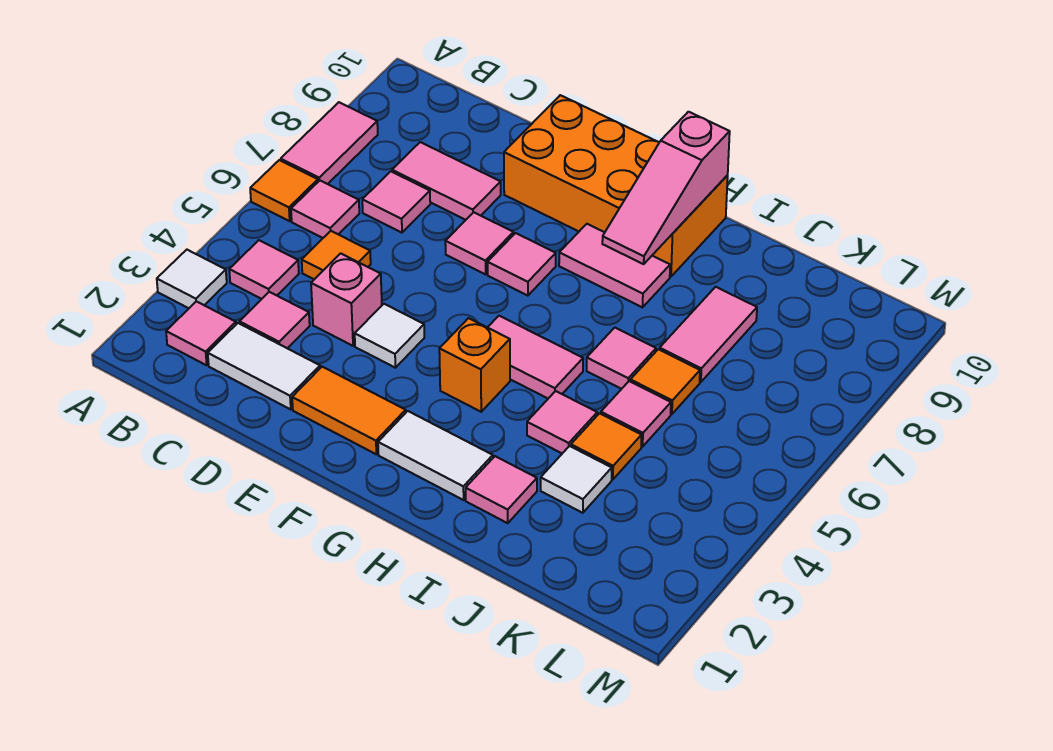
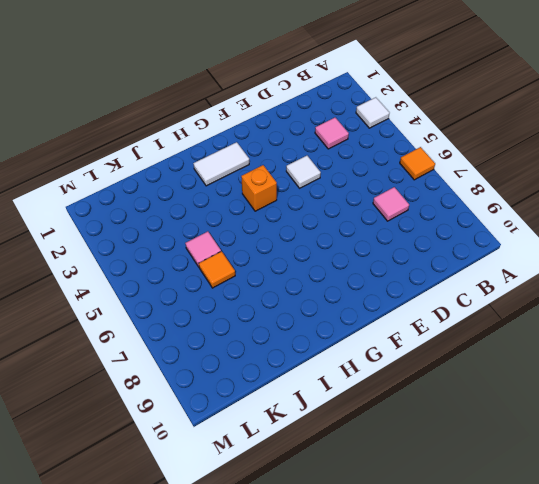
none -> pink 1x2 tile [281,102,378,184]
none -> pink 1x1 tile [166,301,236,365]
none -> pink 1x1 tile [229,240,299,299]
none -> pink 1x1 tile [291,181,359,238]

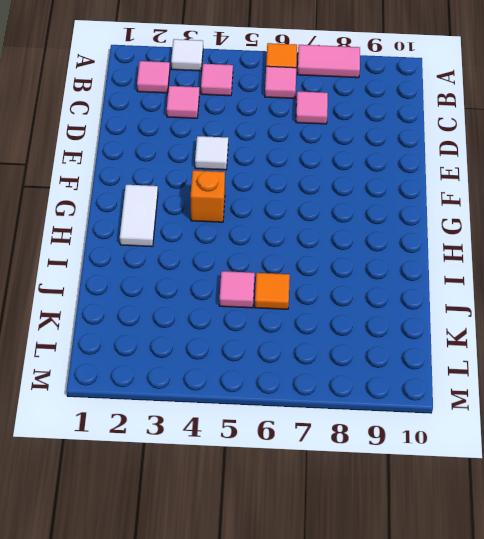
none -> white 1x2 tile [208,323,320,410]
none -> orange 1x1 tile [302,231,371,279]
none -> pink 1x2 tile [392,142,501,220]
none -> pink 1x1 brick [311,253,382,346]

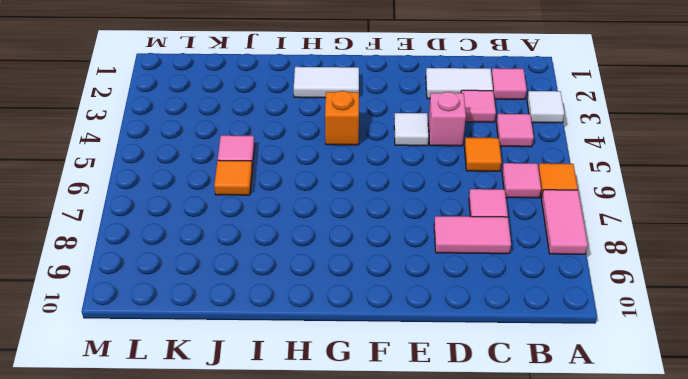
none -> orange 1x2 tile [292,367,406,454]
none -> pink 1x1 tile [445,212,514,274]
none -> orange 2x4 brick [504,95,728,277]
none -> pink 1x1 tile [488,233,556,296]

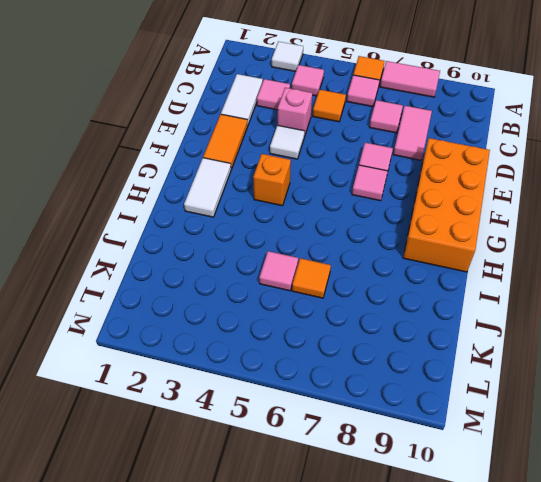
none -> pink 1x1 tile [166,301,236,365]
none -> pink 1x2 tile [488,316,583,398]
none -> pink 1x2 tile [559,224,670,307]
none -> pink 1x1 tile [466,456,537,523]

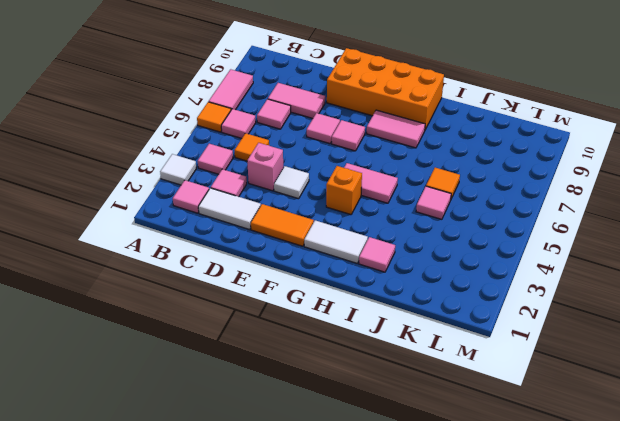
none -> pink 1x1 tile [527,391,597,453]
none -> pink 1x1 tile [587,328,656,389]
none -> white 1x1 tile [541,446,612,513]
none -> orange 1x1 tile [571,413,642,480]

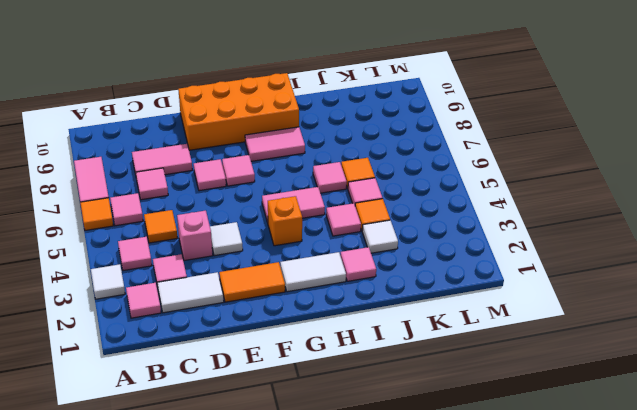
none -> pink 1x2 tile [660,287,757,382]
none -> pink 1x3 slope [602,112,730,264]

